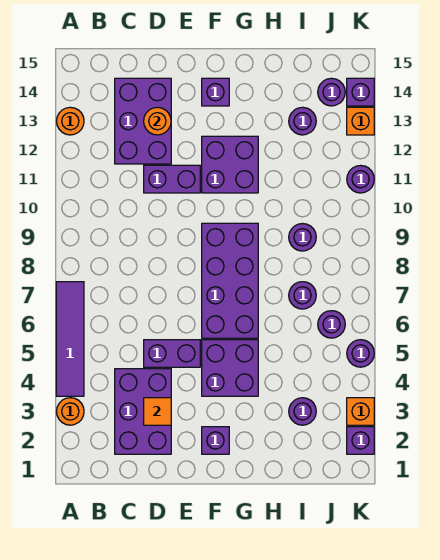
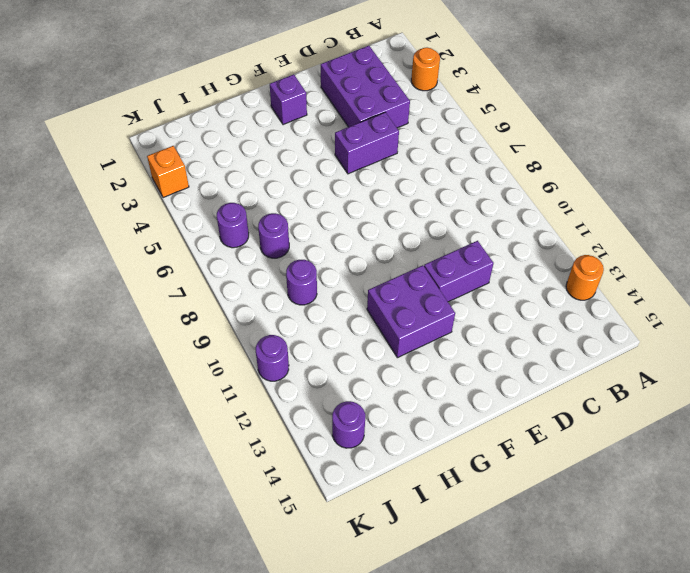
none -> purple 1x4 tile [56,282,84,396]
none -> purple 2x3 brick [115,78,171,164]
none -> purple 2x2 brick [202,340,258,396]

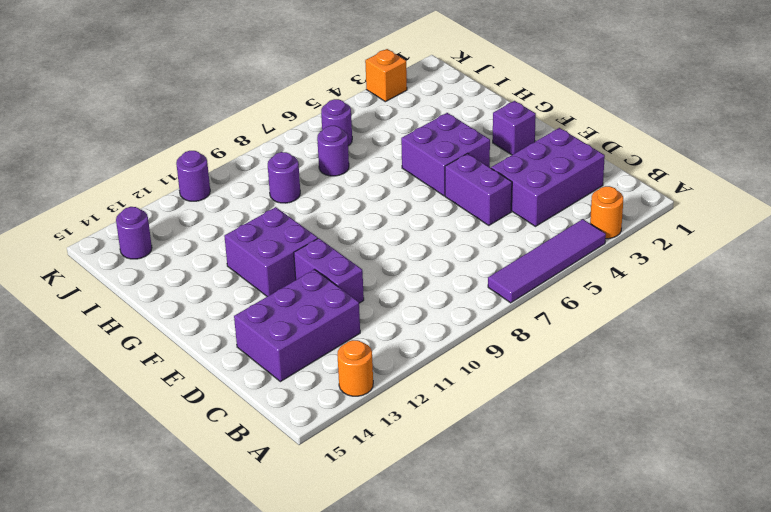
none -> purple 2x4 brick [202,223,258,338]
none -> purple 1x1 brick [202,78,229,106]
none -> purple 1x1 round brick [289,398,316,425]

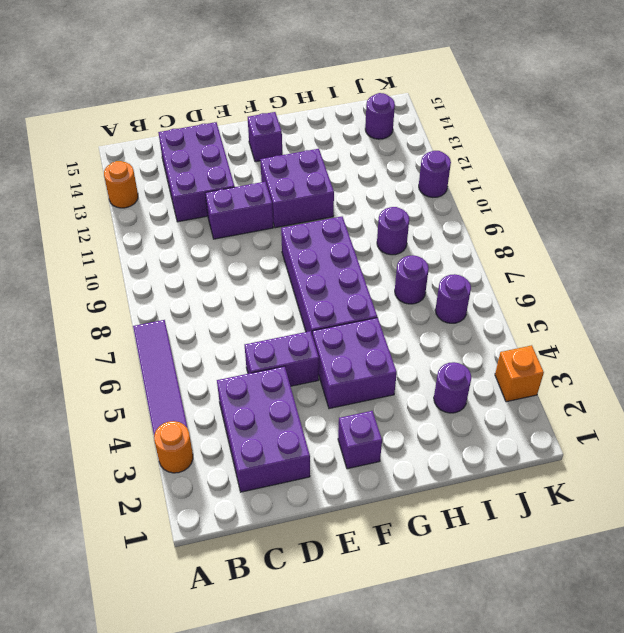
none -> purple 1x1 round brick [289,107,316,135]
none -> purple 1x1 brick [347,427,374,454]
none -> purple 1x1 round brick [347,340,374,367]

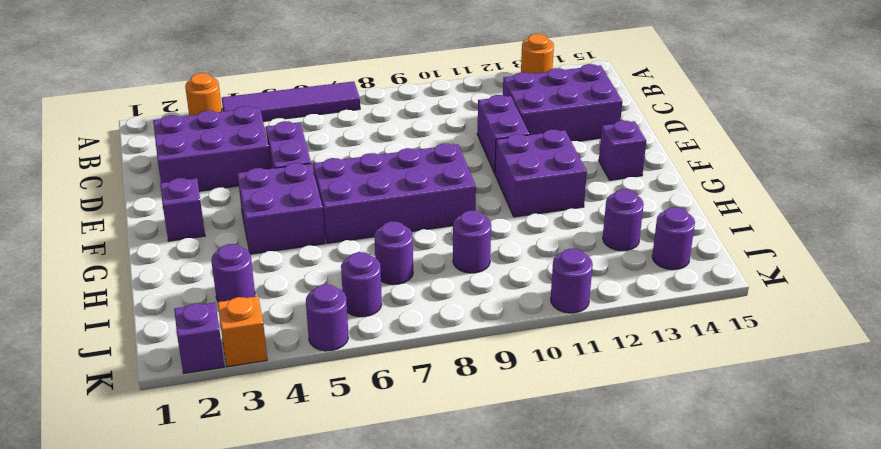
none -> orange 1x1 brick [347,107,374,135]
none -> purple 1x1 brick [347,78,374,106]
none -> orange 1x1 tile [144,398,171,425]

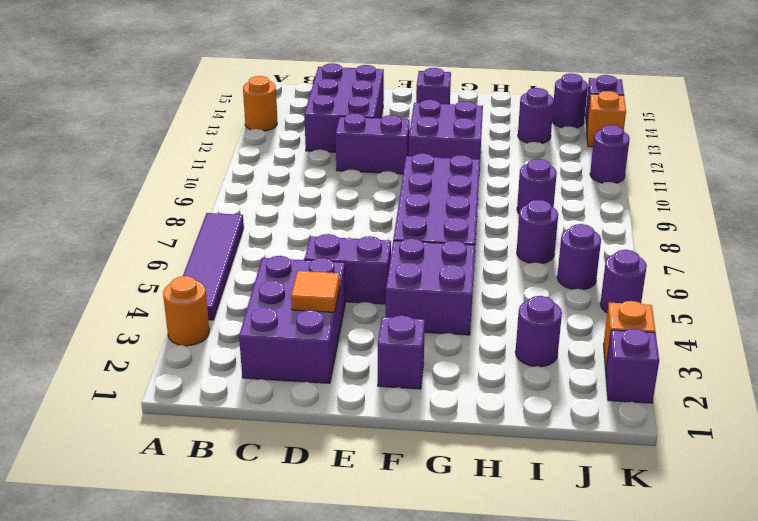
none -> orange 1x1 round brick [144,107,171,135]

